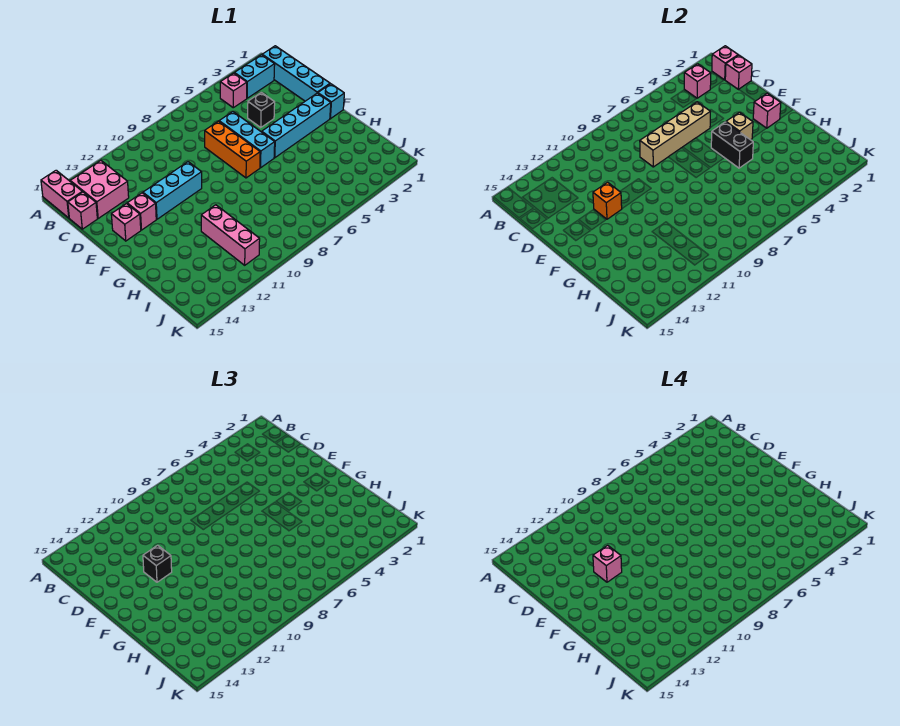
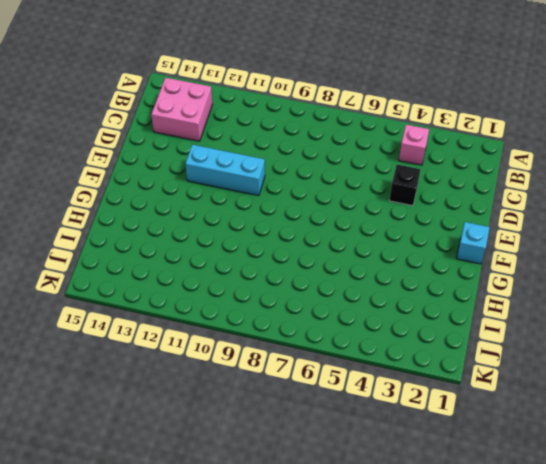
none -> pink 1x2 brick [41,170,82,218]
none -> cyan 1x4 brick [262,46,330,101]
none -> cyan 1x2 brick [235,55,275,98]

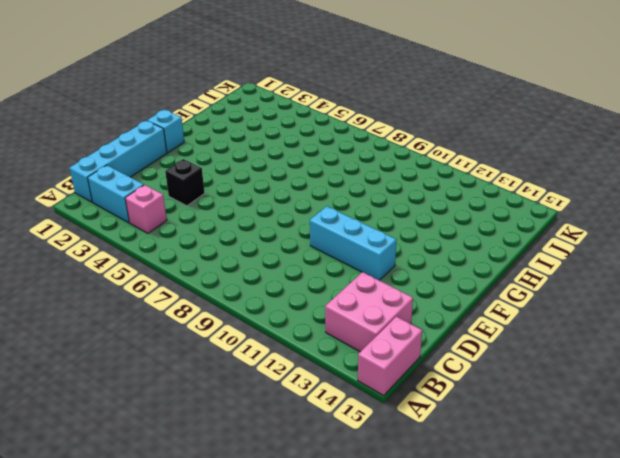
none -> pink 1x1 brick [68,192,97,229]
none -> cyan 1x3 brick [219,112,275,168]
none -> orange 1x3 brick [205,121,260,178]

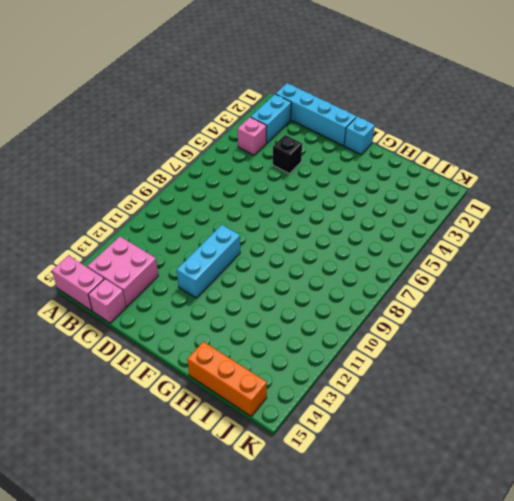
orange 1x3 brick [187,342,267,416] -> orange 1x3 brick moved to [205,121,260,178]
none -> cyan 1x3 brick [219,112,275,168]
none -> pink 1x1 brick [127,193,156,230]
none -> pink 1x1 brick [111,204,141,241]

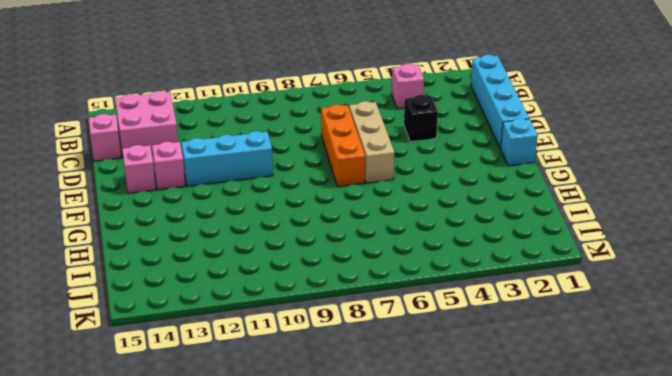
tan 1x3 brick [349,101,394,183] -> cyan 1x3 brick [219,112,275,168]
none -> pink 1x2 brick [41,170,82,218]
none -> cyan 1x2 brick [235,55,275,98]
none -> cyan 1x4 brick [262,93,331,158]

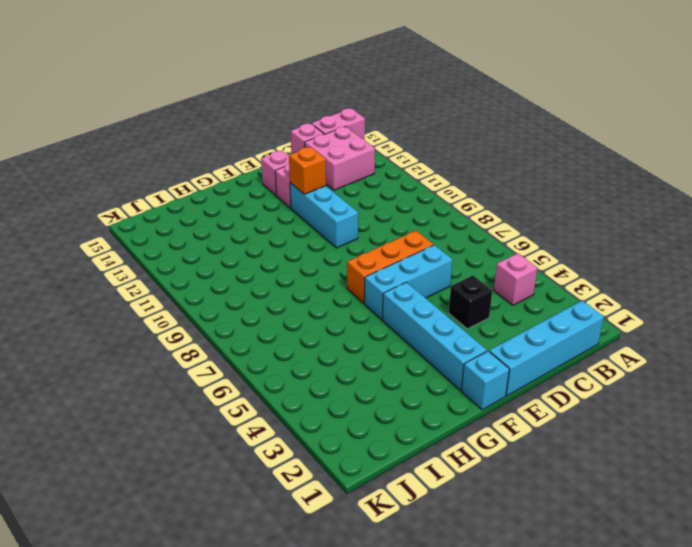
none -> cyan 1x2 brick [235,55,275,98]
none -> pink 1x3 brick [201,205,260,265]
none -> pink 1x1 brick [712,46,738,80]

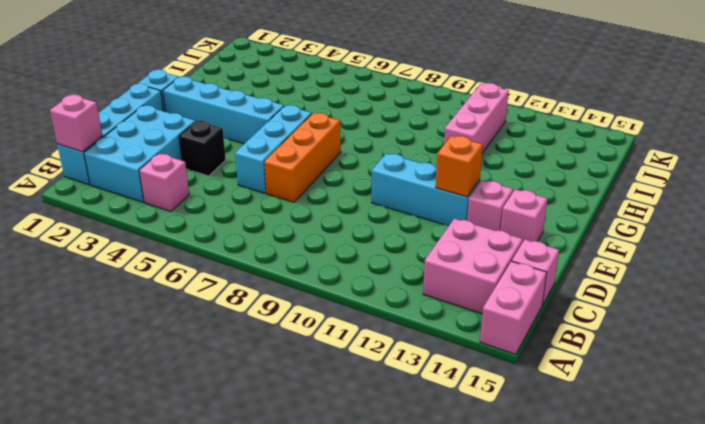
cyan 2x3 brick [84,105,195,202] -> cyan 1x2 brick [235,55,275,98]
none -> pink 1x1 brick [684,64,711,98]
none -> pink 1x1 brick [725,55,752,89]
none -> tan 1x4 brick [640,102,710,167]

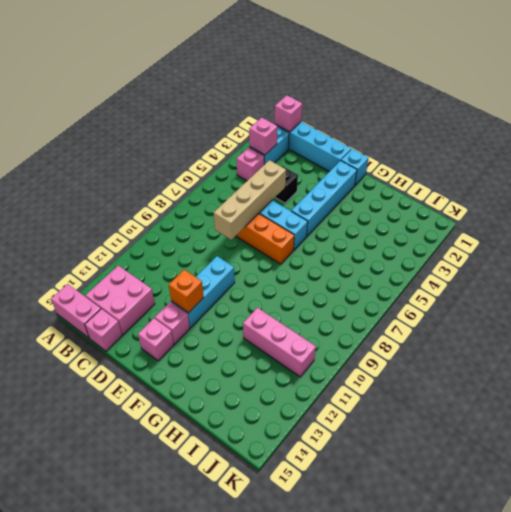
none -> pink 1x1 brick [725,55,752,89]
none -> pink 1x1 brick [753,93,781,128]
none -> tan 1x1 brick [726,112,753,140]

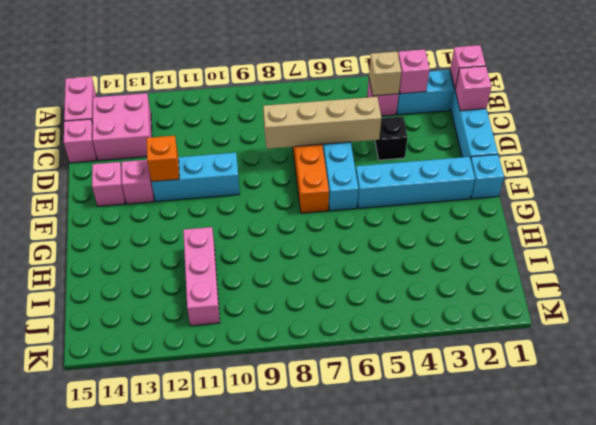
tan 1x1 brick [369,52,401,96] -> tan 1x1 brick moved to [726,112,753,140]
none -> pink 1x1 brick [753,93,781,128]
none -> black 1x2 brick [711,122,753,168]
none -> black 1x1 brick [143,545,172,582]

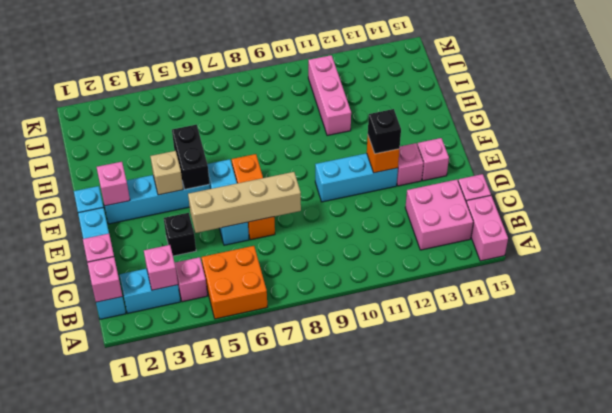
orange 2x2 brick [202,246,267,319] -> none
none -> pink 1x1 brick [593,545,622,582]

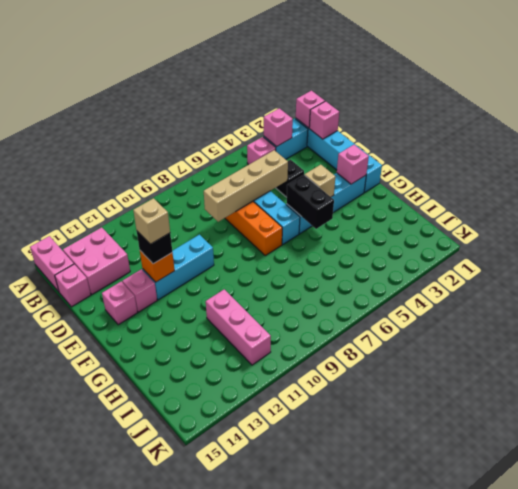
tan 1x1 brick [133,198,170,244] -> pink 1x1 brick [593,545,622,582]

